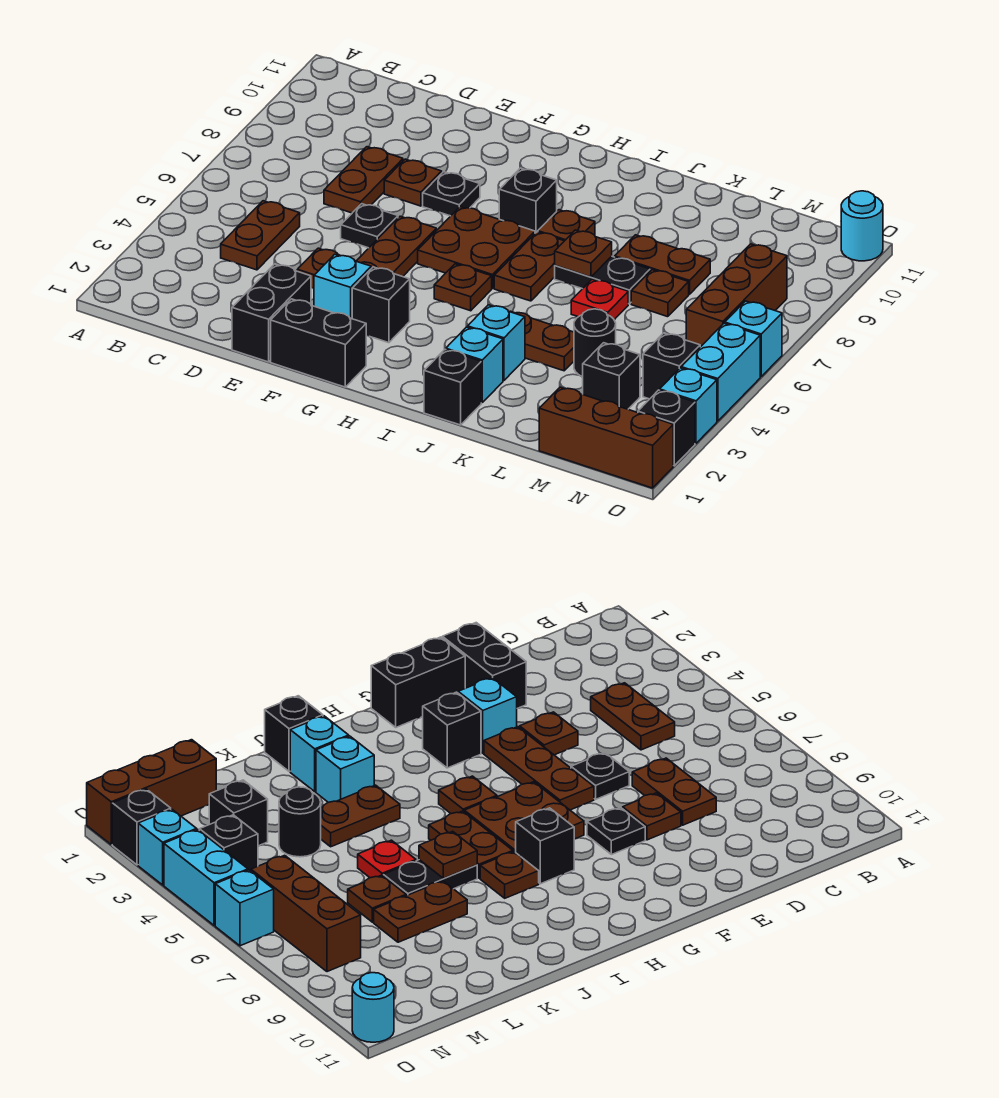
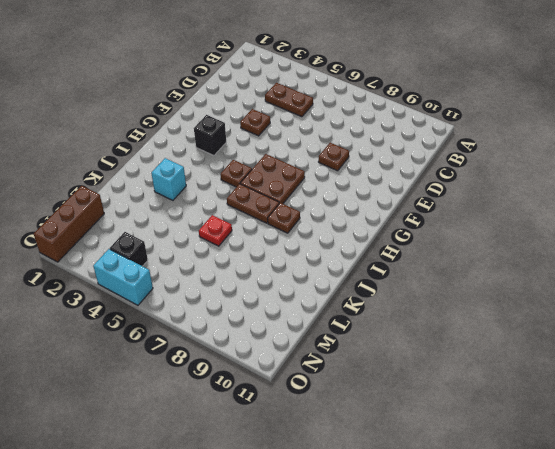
none -> brown 1x2 plate [324,147,403,213]
none -> black 1x2 brick [232,264,311,362]
none -> black 1x1 plate [341,204,398,248]
none -> black 1x2 brick [271,299,366,387]

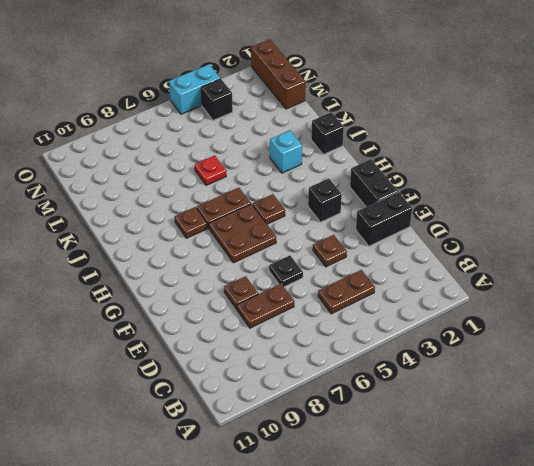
none -> cyan 1x1 brick [314,254,371,319]
none -> brown 1x3 plate [357,216,436,277]
none -> black 1x1 plate [423,172,480,216]
none -> black 1x1 brick [499,168,557,233]

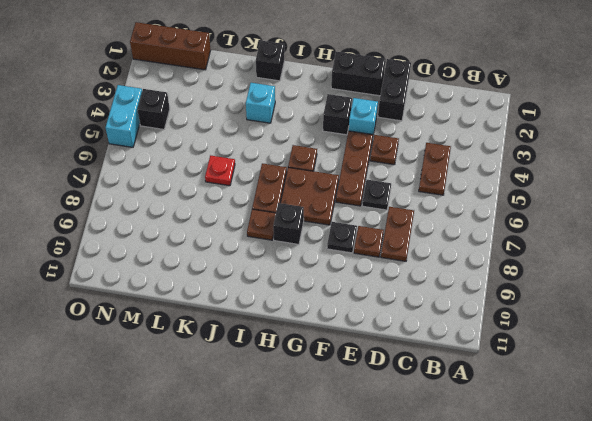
none -> cyan 1x1 brick [446,327,503,403]
none -> brown 1x2 plate [510,311,574,371]
none -> black 1x2 plate [555,256,650,304]
none -> brown 1x2 plate [615,235,710,294]

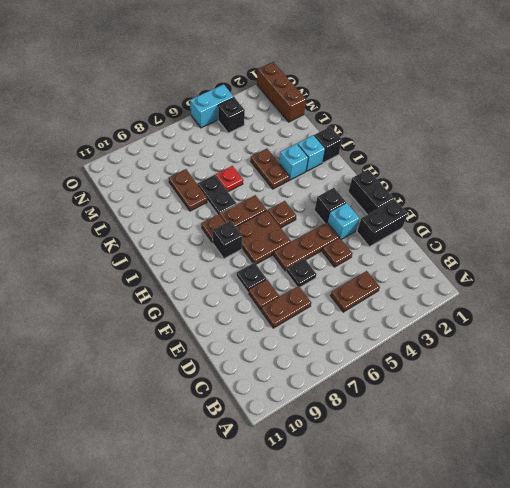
none -> black 1x1 round brick [574,309,616,377]
none -> brown 1x1 plate [631,270,689,317]
none -> black 1x1 brick [583,343,640,409]
none -> brown 1x3 brick [686,244,787,347]

